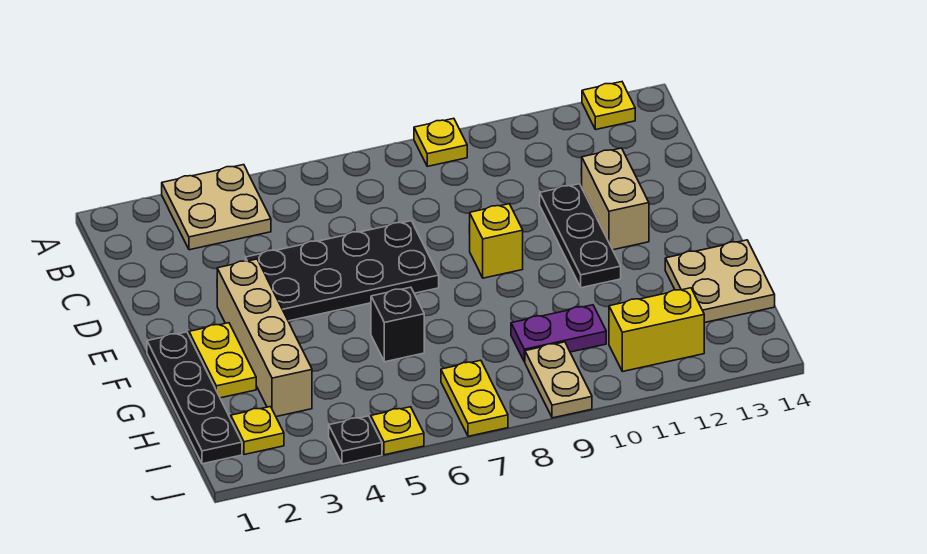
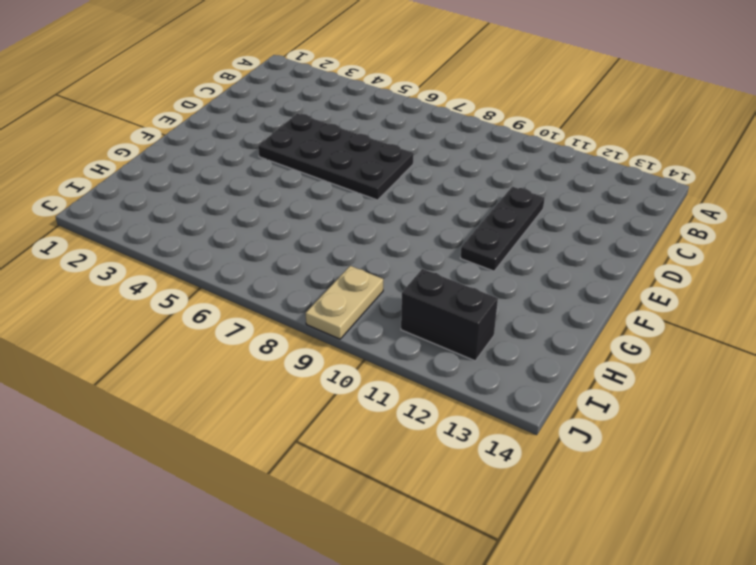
black 1x2 brick [401,269,498,361] -> yellow 1x2 brick [609,288,704,372]
none -> tan 2x2 plate [162,165,271,250]
none -> yellow 1x1 plate [414,118,467,166]
none -> yellow 1x1 plate [582,82,635,130]

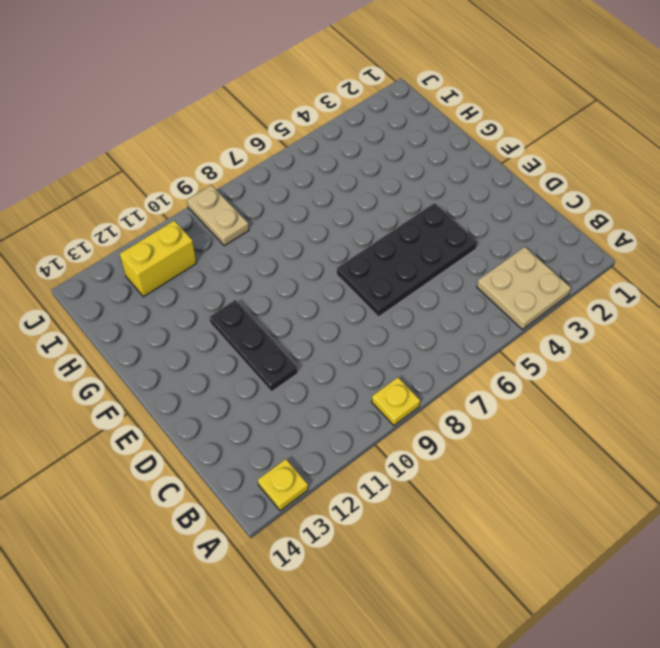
none -> tan 1x2 brick [582,148,649,250]
none -> tan 1x4 brick [217,259,312,417]
none -> yellow 1x1 brick [470,204,523,278]

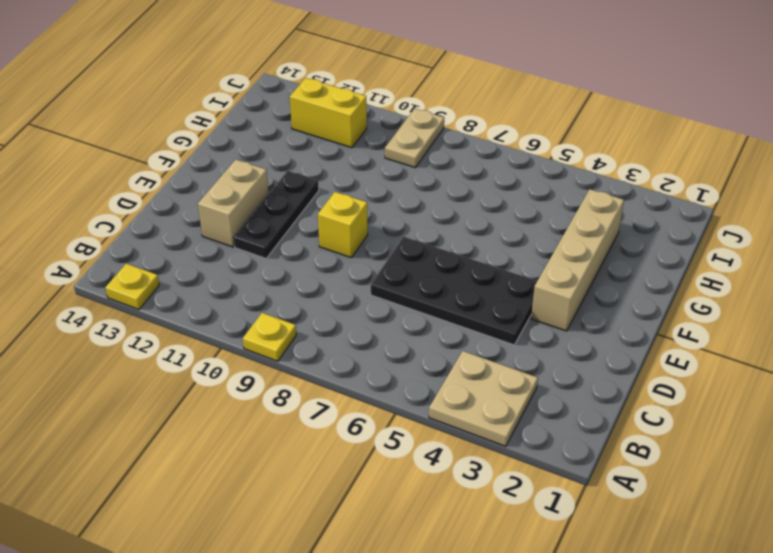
none -> black 1x4 plate [147,332,242,464]
none -> yellow 1x2 plate [189,323,256,398]
none -> black 1x1 brick [371,287,424,362]

